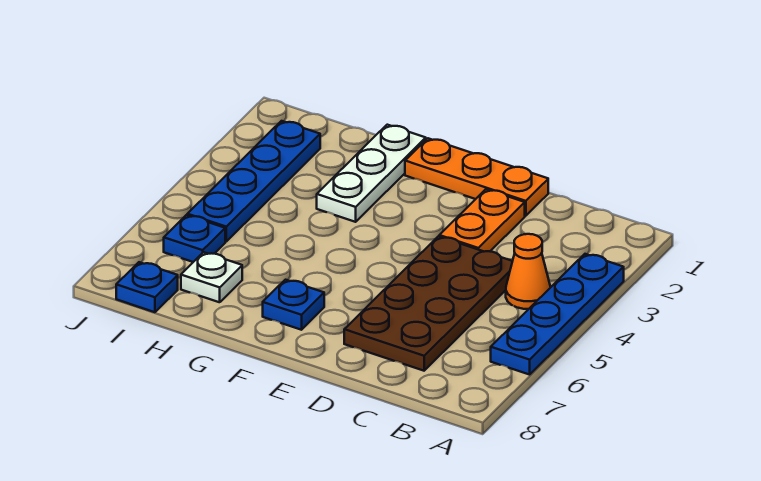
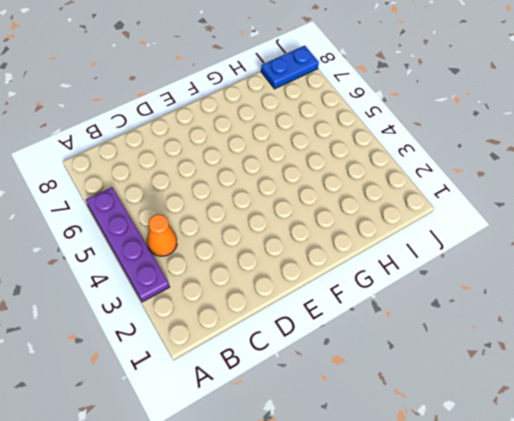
purple 1x4 plate [86,187,169,302] -> blue 1x4 plate [491,254,624,375]
blue 1x2 plate [261,46,319,89] -> blue 1x1 plate [116,262,178,312]
none -> brown 2x4 plate [344,236,512,371]
none -> orange 1x3 plate [405,138,548,216]

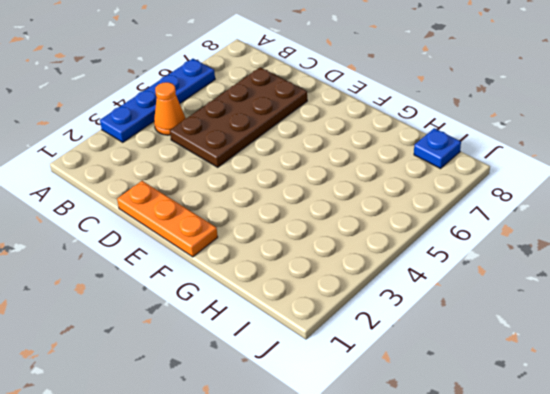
none -> orange 1x2 plate [439,189,525,252]
none -> blue 1x1 plate [263,280,324,330]

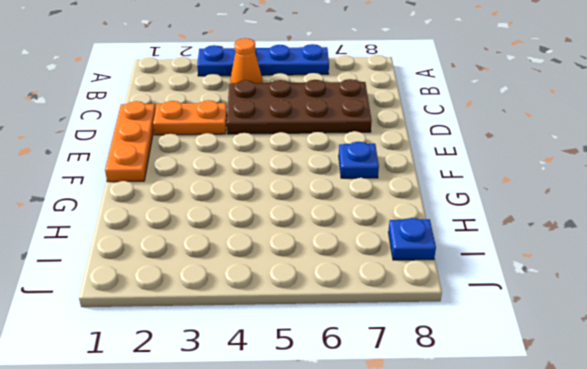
none -> white 1x3 plate [317,125,426,222]
none -> white 1x1 plate [181,252,242,302]

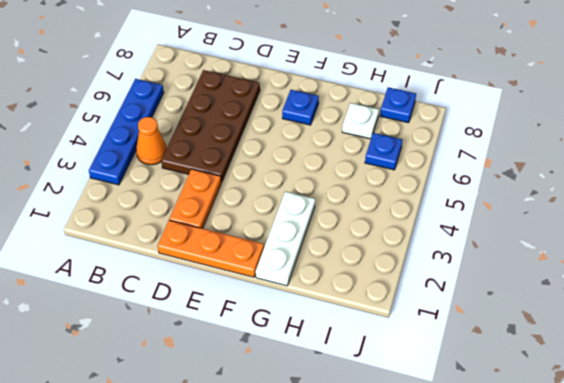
none -> blue 1x4 plate [187,121,320,241]

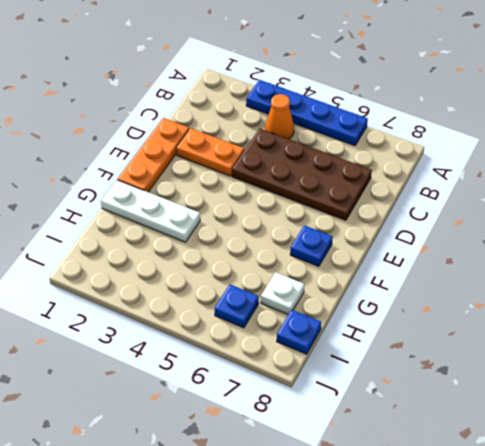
none -> blue 1x4 plate [187,121,320,241]

